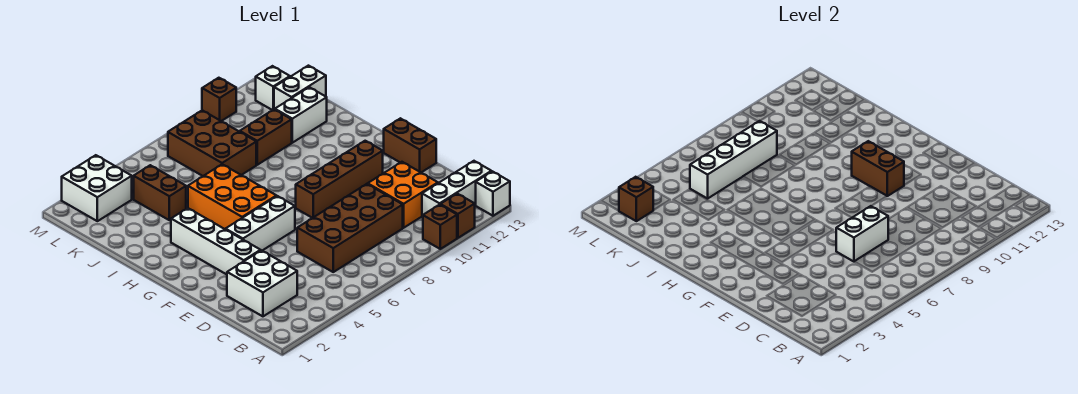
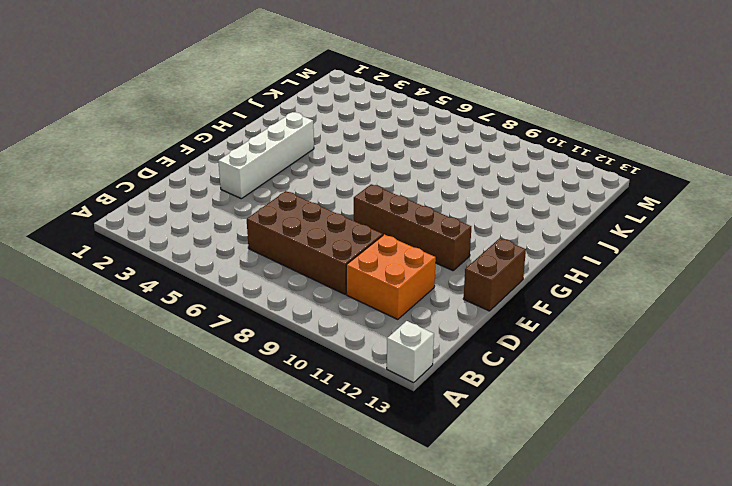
none -> brown 1x1 brick [423,205,457,249]
none -> brown 1x1 brick [440,194,475,238]
none -> white 1x3 brick [422,161,491,218]

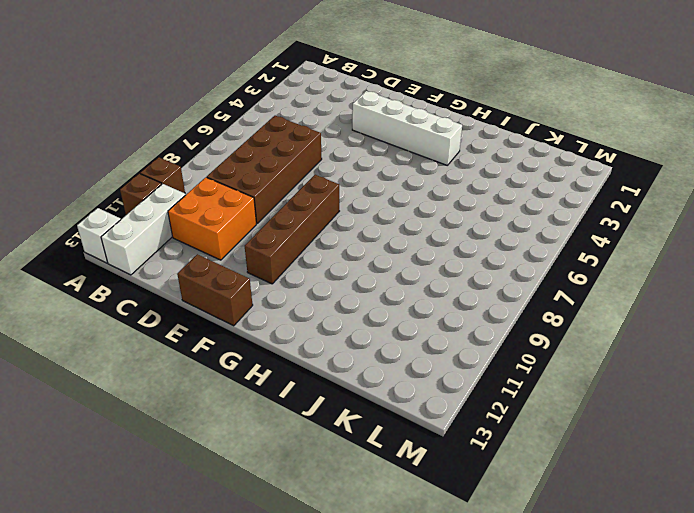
none -> white 2x2 brick [227,250,297,316]
none -> white 1x3 brick [225,196,295,250]
none -> orange 2x3 brick [188,164,276,229]

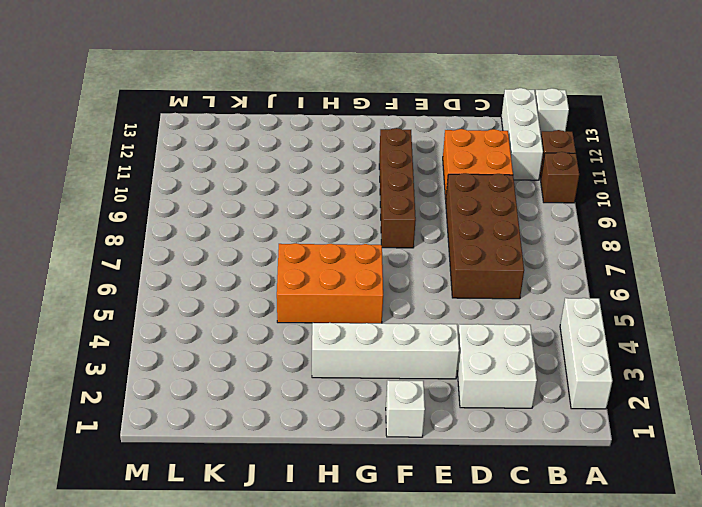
white 1x3 brick [560,298,612,409] -> white 1x3 brick moved to [225,196,295,250]
white 1x1 brick [386,380,425,437] -> white 1x1 brick moved to [256,66,290,110]
none -> brown 1x2 brick [384,118,436,172]
none -> brown 1x2 brick [134,165,186,220]
none -> brown 2x3 brick [168,110,256,176]

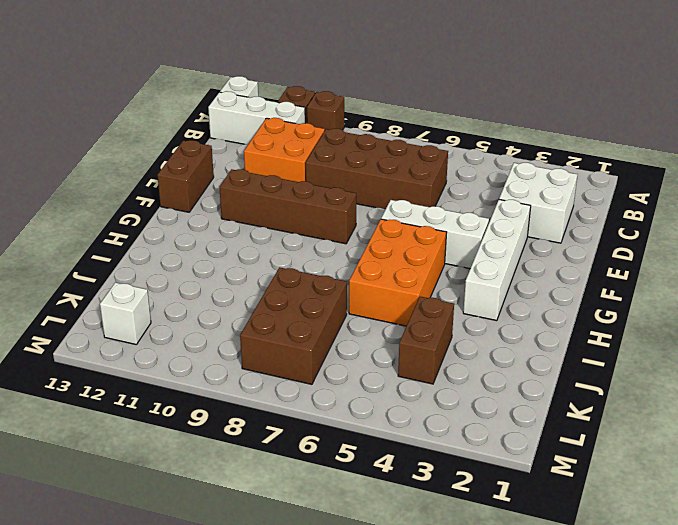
none -> brown 1x2 brick [240,109,292,165]
none -> white 1x2 brick [275,87,327,143]
none -> white 1x2 brick [274,66,326,109]

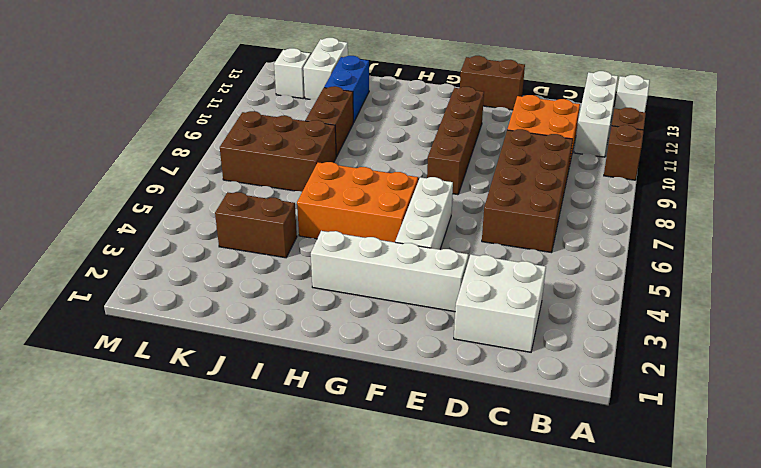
blue 1x2 brick [324,56,369,122] -> white 1x2 brick [275,87,327,143]
none -> white 2x2 brick [62,155,132,221]
none -> brown 1x1 brick [202,78,236,121]
none -> white 1x2 brick [836,206,888,262]

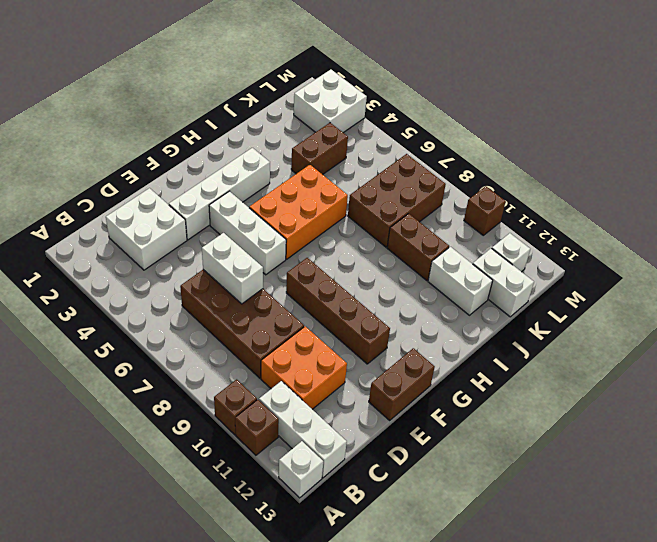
none -> brown 1x2 brick [852,141,904,196]
none -> white 1x4 brick [690,121,777,199]
none -> brown 1x1 brick [619,177,653,221]

